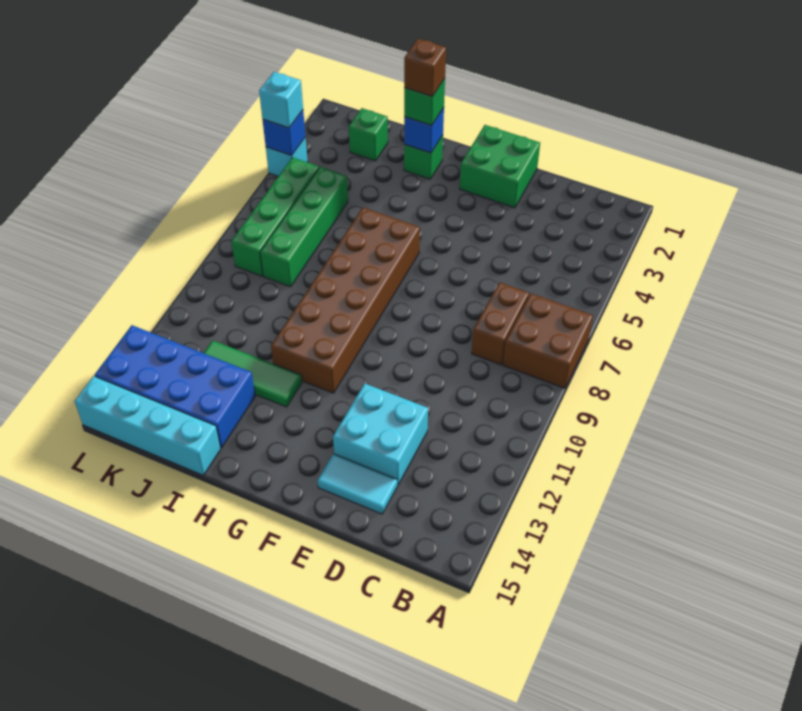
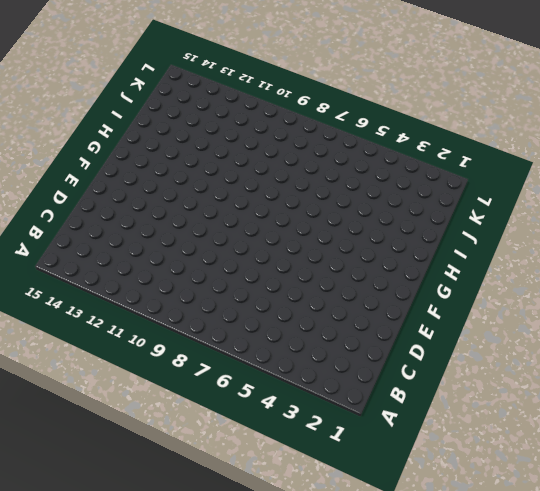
none -> brown 2x2 brick [503,294,593,388]
none -> brown 1x2 brick [472,282,529,365]
none -> cyan 2x2 brick [333,384,428,485]

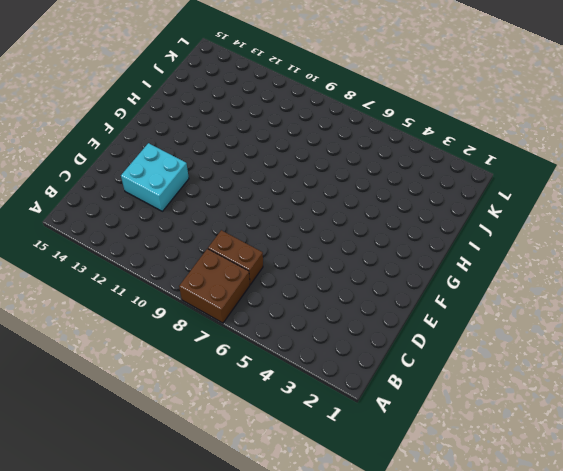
none -> cyan 1x2 tile [318,454,397,514]
none -> green 2x2 brick [460,125,540,208]
none -> brown 2x6 brick [271,207,420,393]

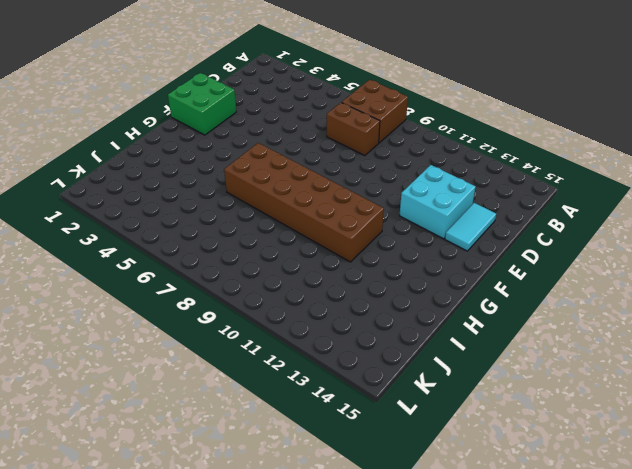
none -> green 1x1 brick [404,135,443,179]
none -> green 1x3 tile [204,340,302,407]
none -> blue 2x4 brick [95,325,255,448]

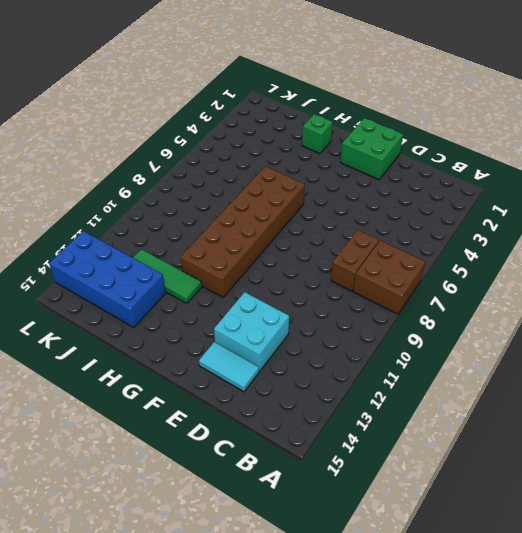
none -> cyan 1x4 brick [75,376,221,475]
none -> green 1x1 brick [349,108,388,161]
none -> green 1x4 brick [260,167,348,287]

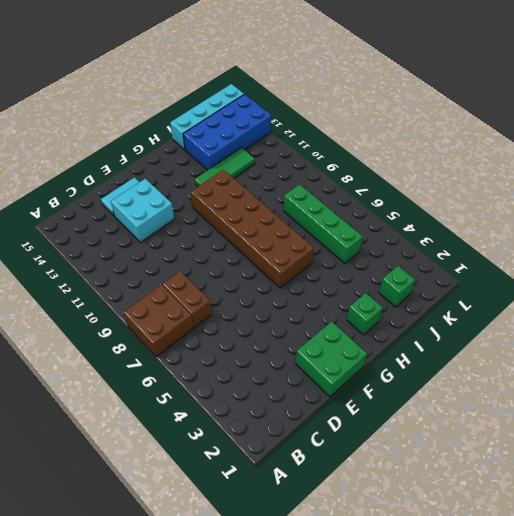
none -> green 1x4 brick [231,157,319,276]
none -> cyan 1x1 brick [266,137,308,176]
none -> blue 1x1 brick [404,108,444,153]

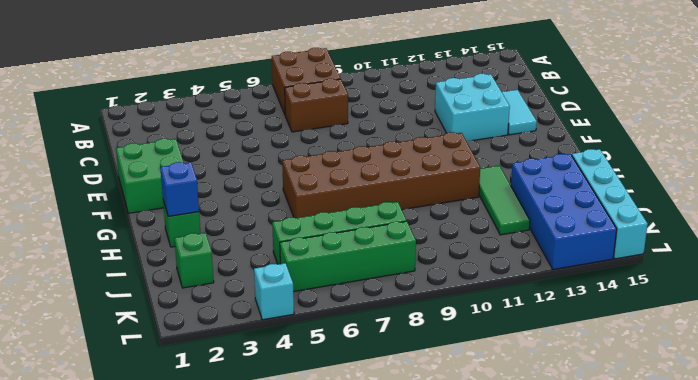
none -> blue 1x1 brick [263,110,305,156]
none -> green 1x1 brick [404,79,445,125]
none -> cyan 1x1 brick [259,72,303,128]

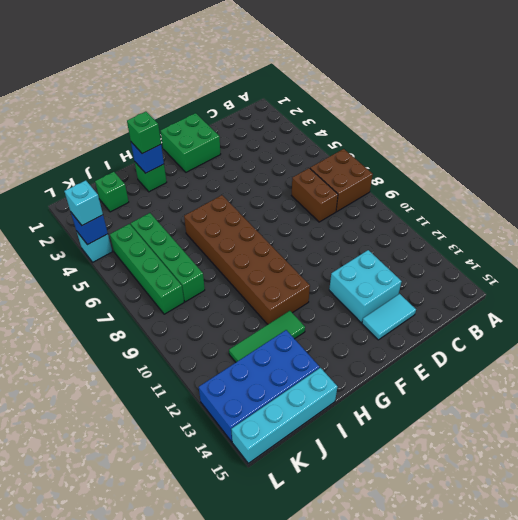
none -> brown 1x1 brick [404,39,446,97]

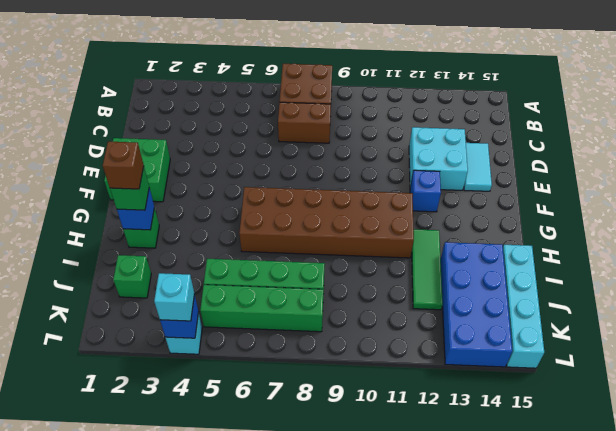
blue 1x1 brick [410,170,441,212] -> none

